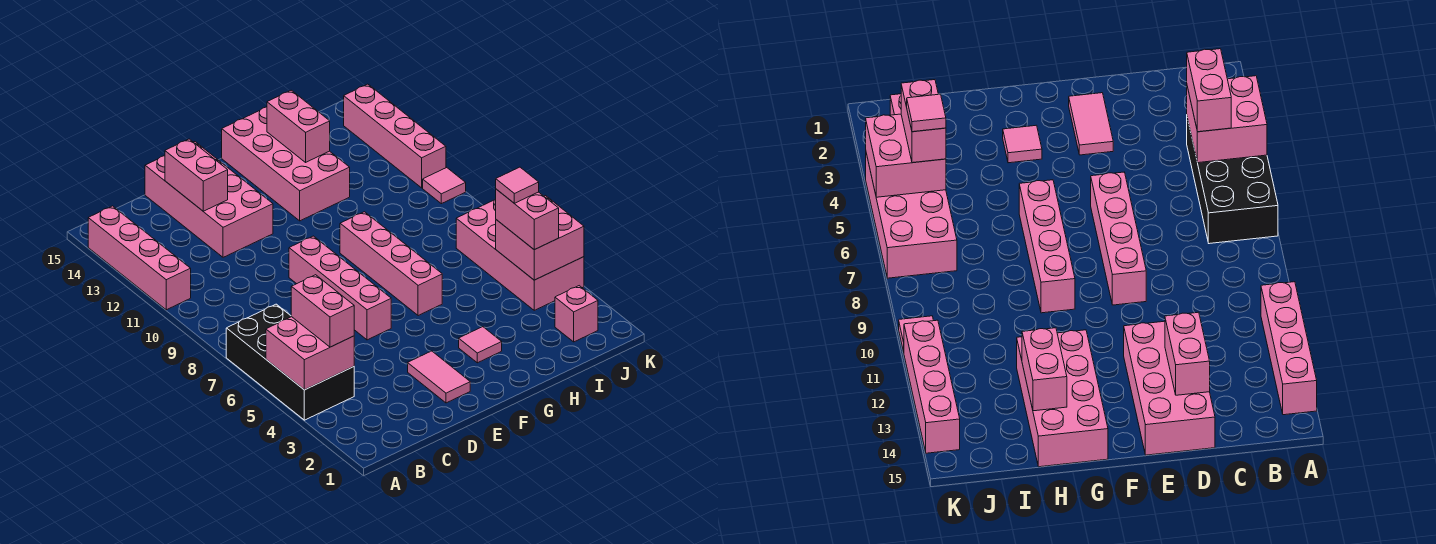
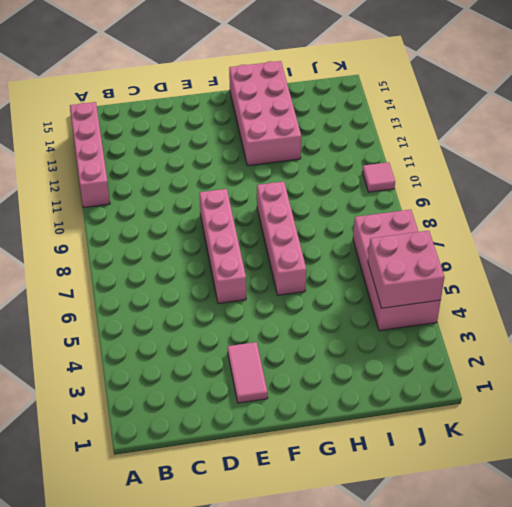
none -> black 2x4 brick [226,304,354,420]
none -> pink 2x4 brick [145,142,273,257]
none -> pink 1x1 tile [459,327,502,363]

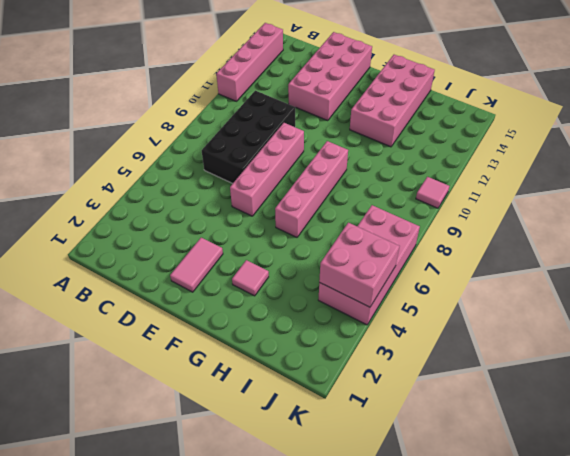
black 2x4 brick [202,91,295,184] -> black 2x4 brick moved to [226,304,354,420]
none -> pink 1x1 brick [555,286,598,342]
none -> pink 1x4 brick [344,84,446,188]
none -> pink 2x2 brick [266,317,354,390]

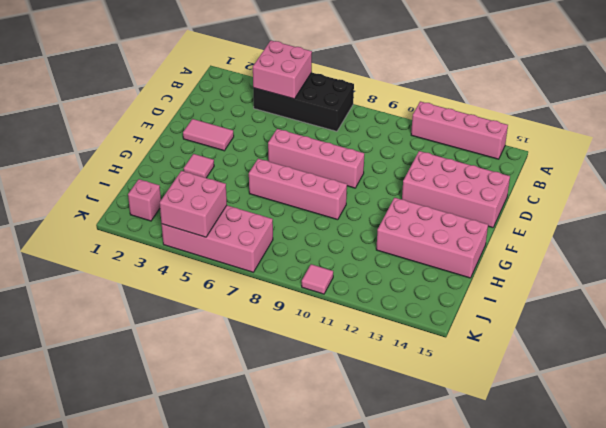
none -> pink 1x4 brick [344,84,446,188]
none -> pink 1x2 brick [165,139,228,211]
none -> pink 1x2 brick [267,90,330,162]

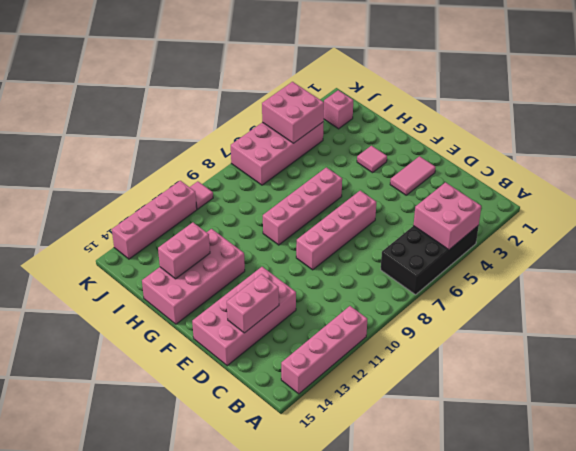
none -> pink 1x2 brick [291,275,354,347]
none -> pink 1x2 brick [496,189,559,250]
none -> pink 1x1 tile [496,167,539,203]

